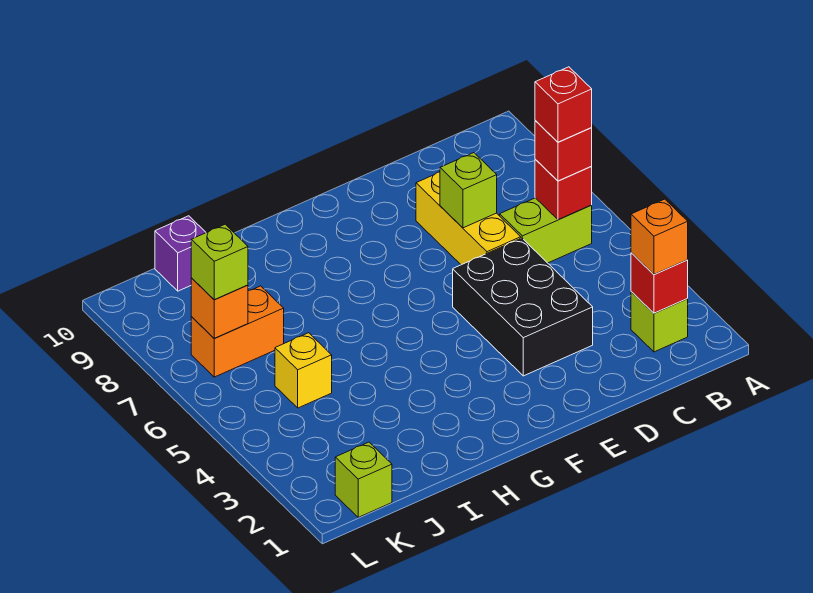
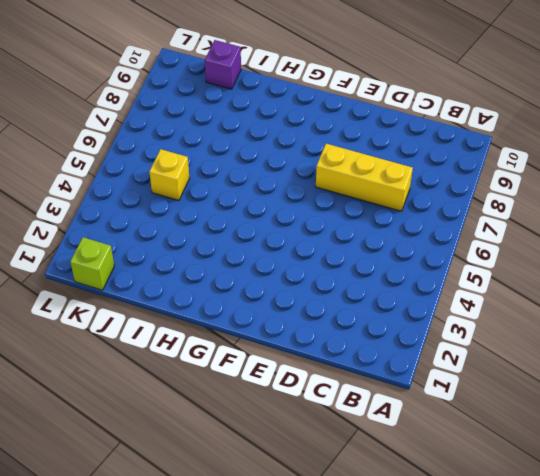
yellow 1x3 brick [316,144,413,211] -> yellow 1x3 brick turned to [416,172,521,265]
none -> lime 1x1 brick [631,292,688,352]
none -> lime 1x2 brick [500,198,592,263]
none -> black 2x3 brick [453,238,593,376]

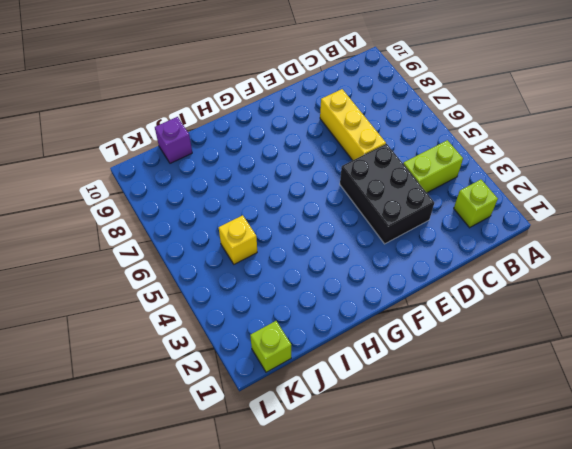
lime 1x2 brick [403,140,463,193] -> lime 1x2 brick moved to [500,198,592,263]
none -> orange 1x2 brick [191,286,284,377]
none -> red 1x1 brick [631,253,688,313]
none -> red 1x1 brick [535,160,592,220]

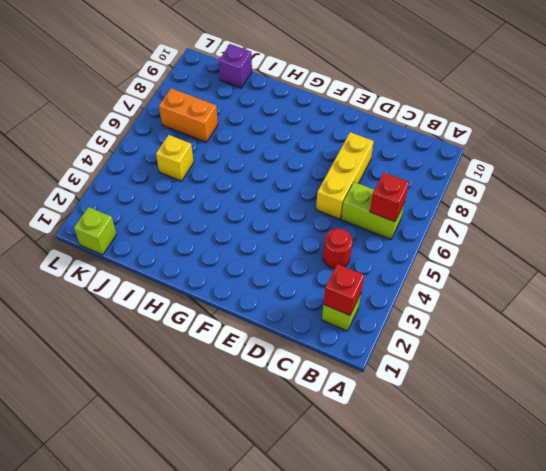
red 1x1 round brick [323,229,352,269] -> none
none -> black 2x3 brick [453,238,593,376]
none -> lime 1x1 brick [440,153,497,228]
none -> orange 1x1 brick [191,278,248,338]

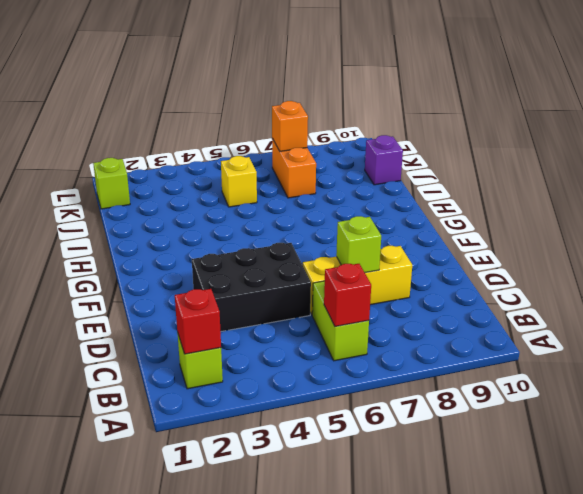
none -> orange 1x1 brick [631,199,688,275]
none -> red 1x1 brick [535,120,592,181]
none -> lime 1x1 brick [191,224,248,300]

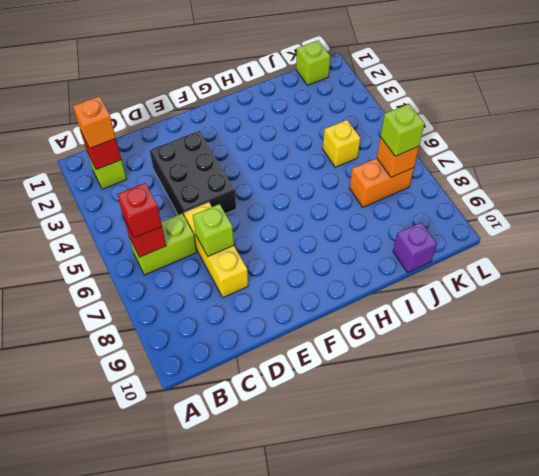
none -> red 1x1 brick [535,67,592,142]

